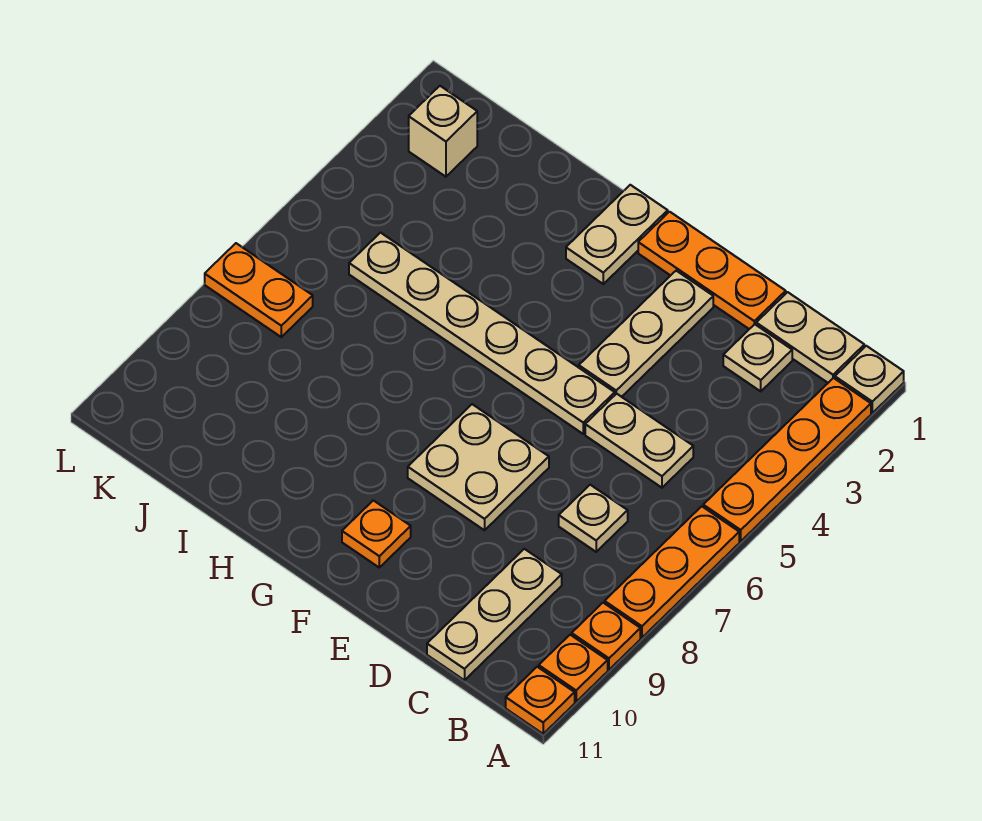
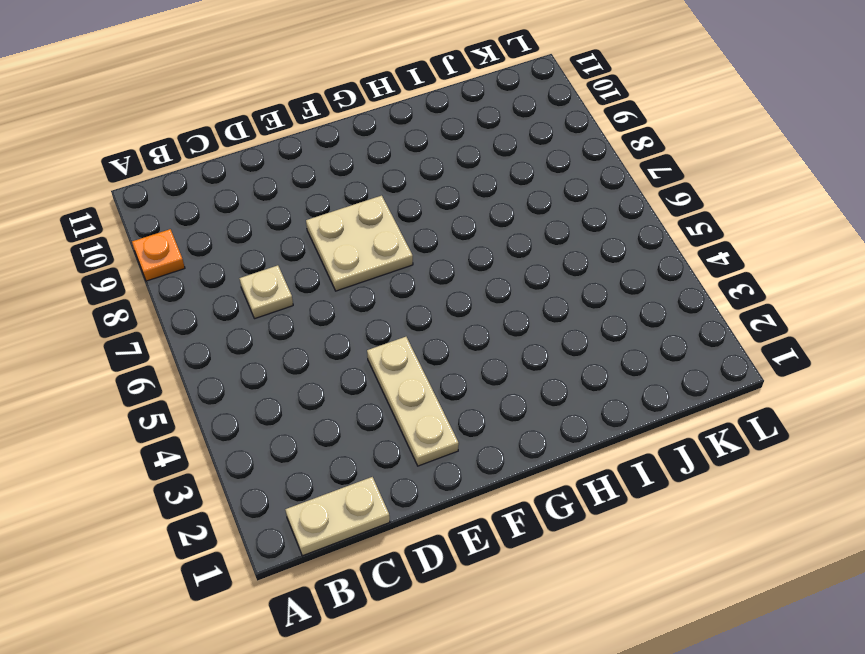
none -> tan 1x1 plate [835,346,904,413]
none -> orange 1x4 plate [703,378,871,541]
none -> orange 1x3 plate [605,506,739,638]

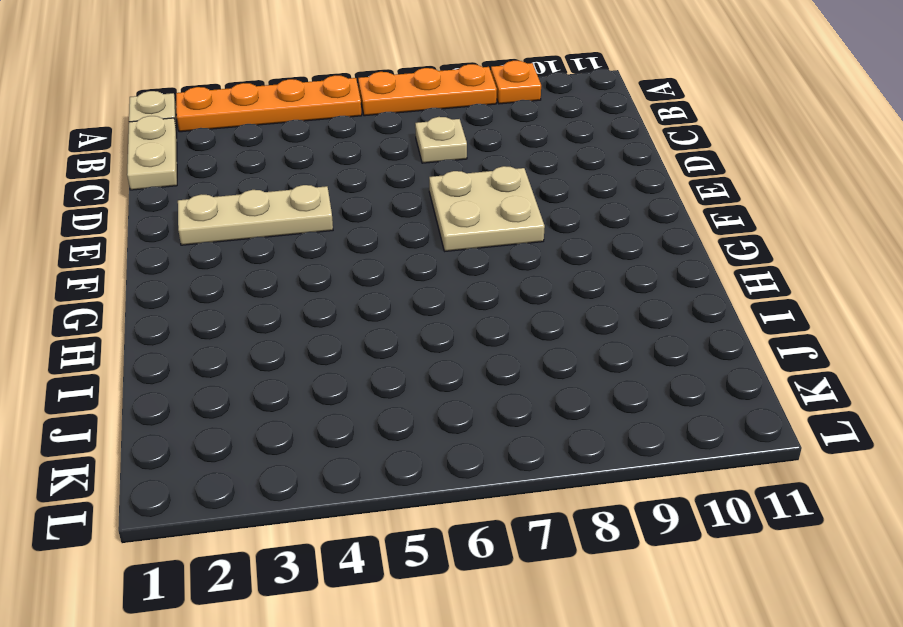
none -> orange 1x1 plate [539,635,608,702]
none -> orange 1x1 plate [506,667,575,734]
none -> tan 1x1 plate [723,324,792,391]

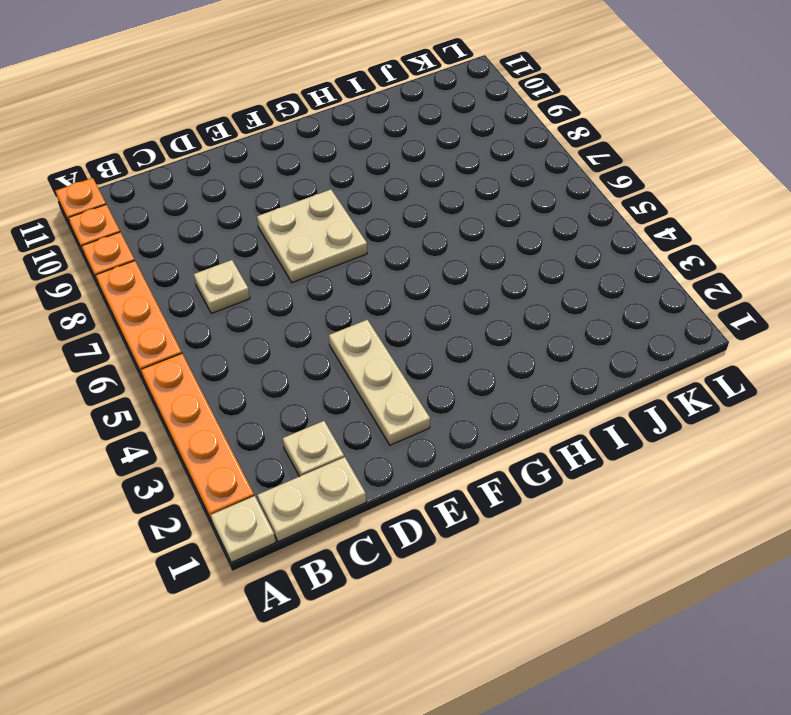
none -> tan 1x2 plate [585,394,693,488]
none -> tan 1x3 plate [427,549,562,680]
none -> orange 1x3 plate [638,212,786,329]

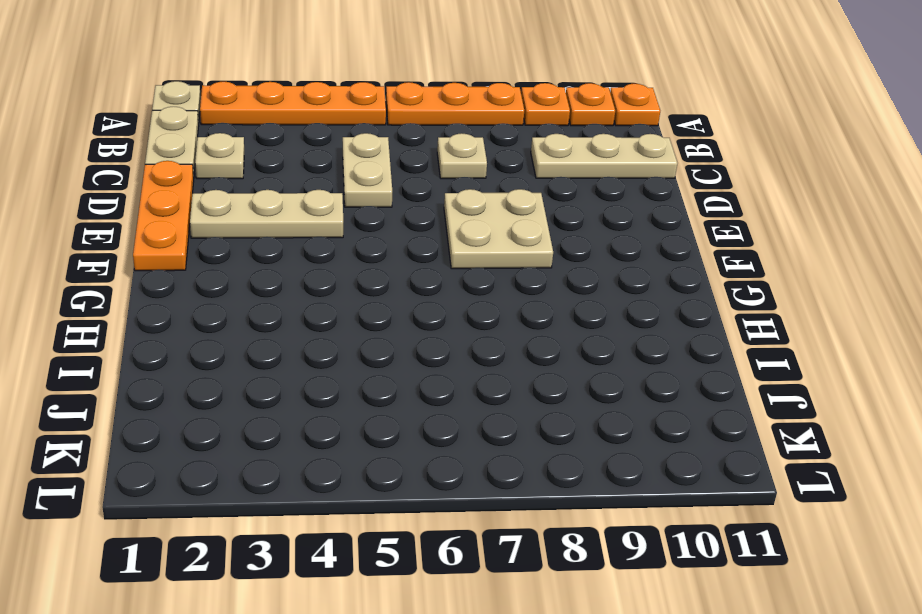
none -> tan 1x6 plate [349,233,615,434]
none -> orange 1x1 plate [342,500,411,567]
none -> tan 1x2 plate [566,185,668,284]

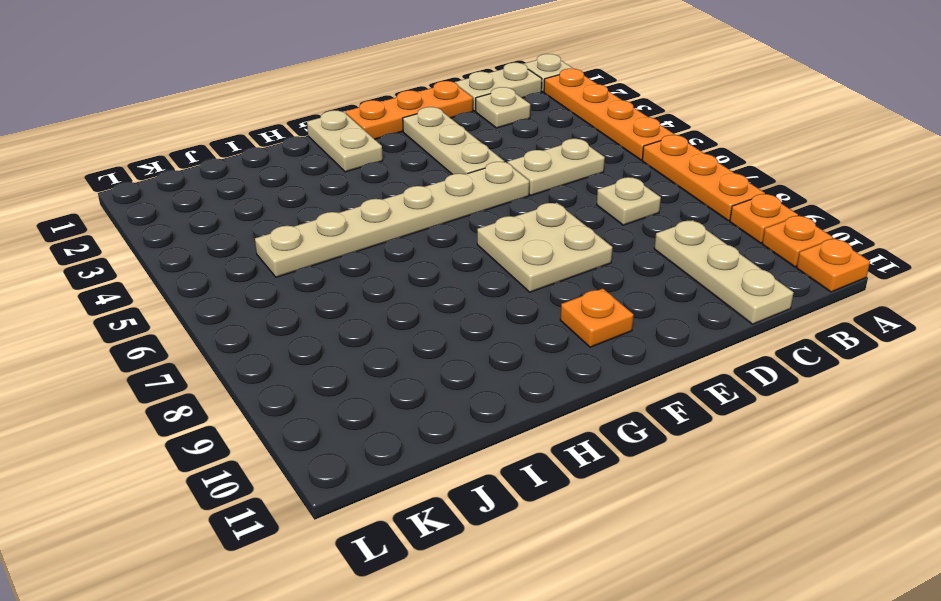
none -> tan 1x1 brick [409,86,477,177]
none -> orange 1x2 plate [205,243,313,337]

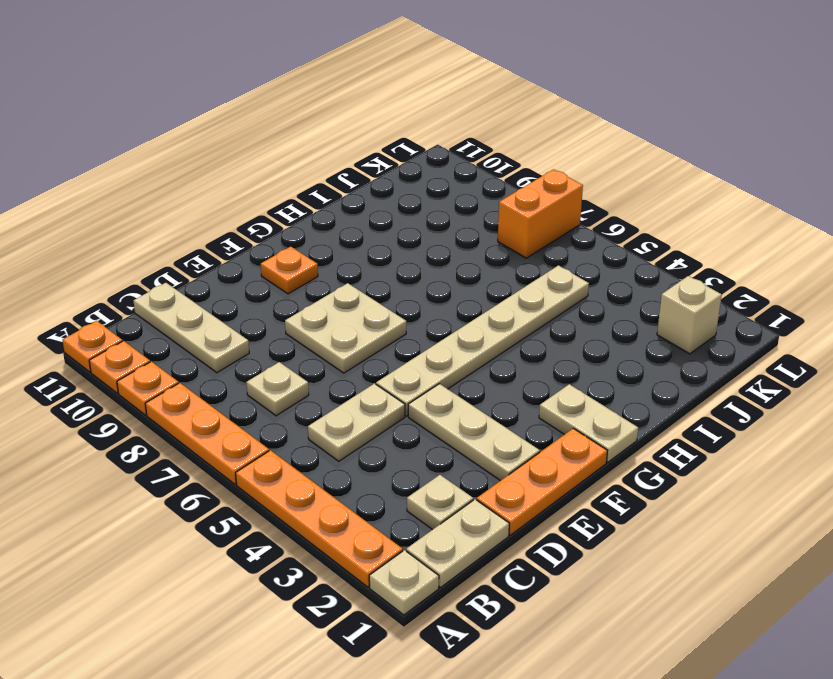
orange 1x2 brick [498,169,583,258] -> orange 1x2 plate [205,243,313,337]

